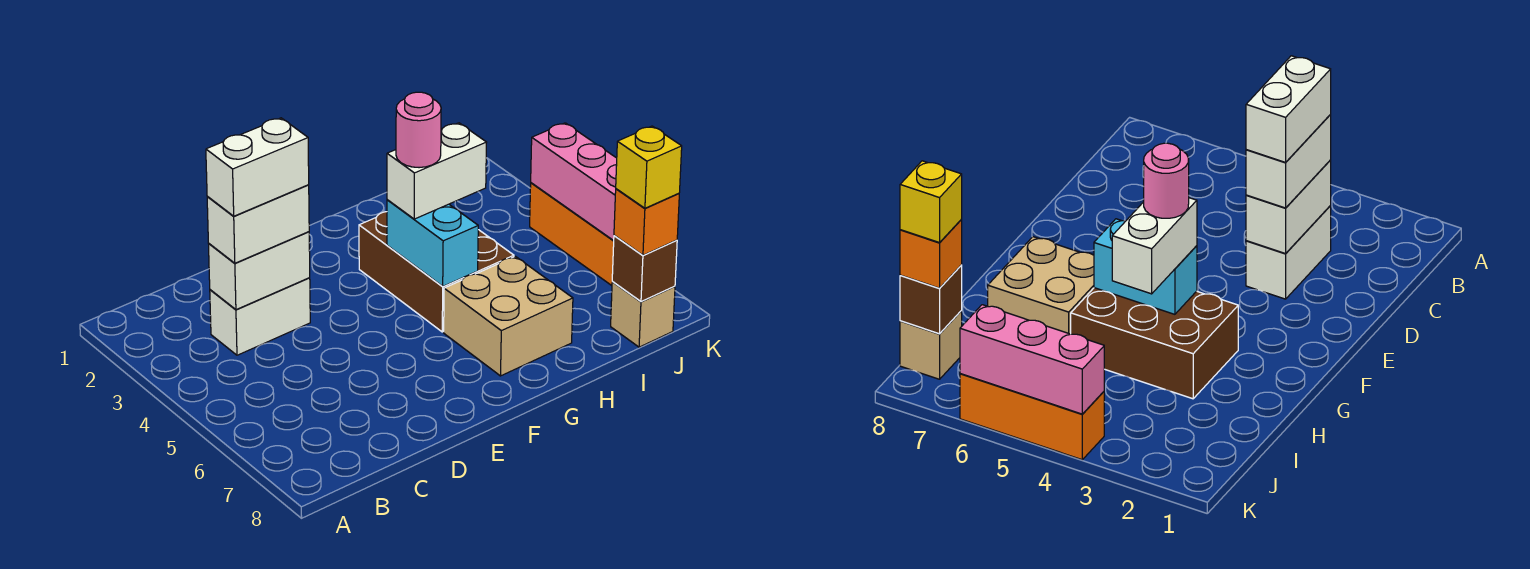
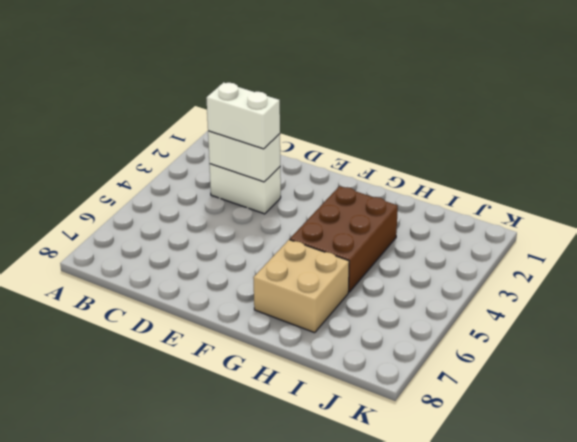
none -> tan 1x1 brick [611,282,675,347]
none -> orange 1x3 brick [530,183,614,286]
none -> cyan 1x2 brick [387,200,478,286]

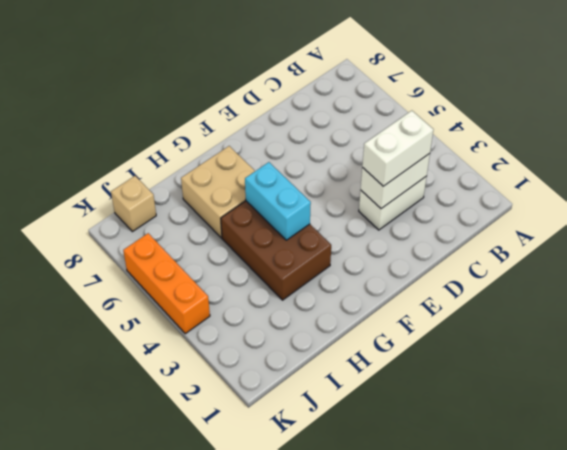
none -> brown 1x1 brick [612,235,677,302]
none -> pink 1x3 brick [531,123,617,241]
none -> white 1x2 brick [387,123,487,219]

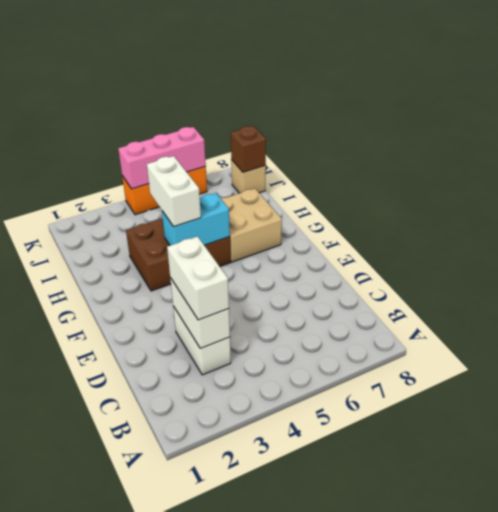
none -> orange 1x1 brick [614,189,679,255]
none -> white 1x2 brick [206,118,309,216]
none -> pink 1x1 round brick [396,92,441,168]

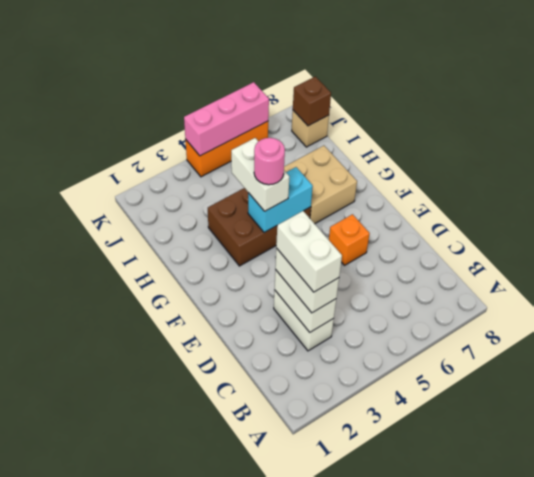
orange 1x1 brick [329,214,370,265] -> orange 1x1 brick moved to [614,189,679,255]
none -> yellow 1x1 brick [616,126,682,208]

